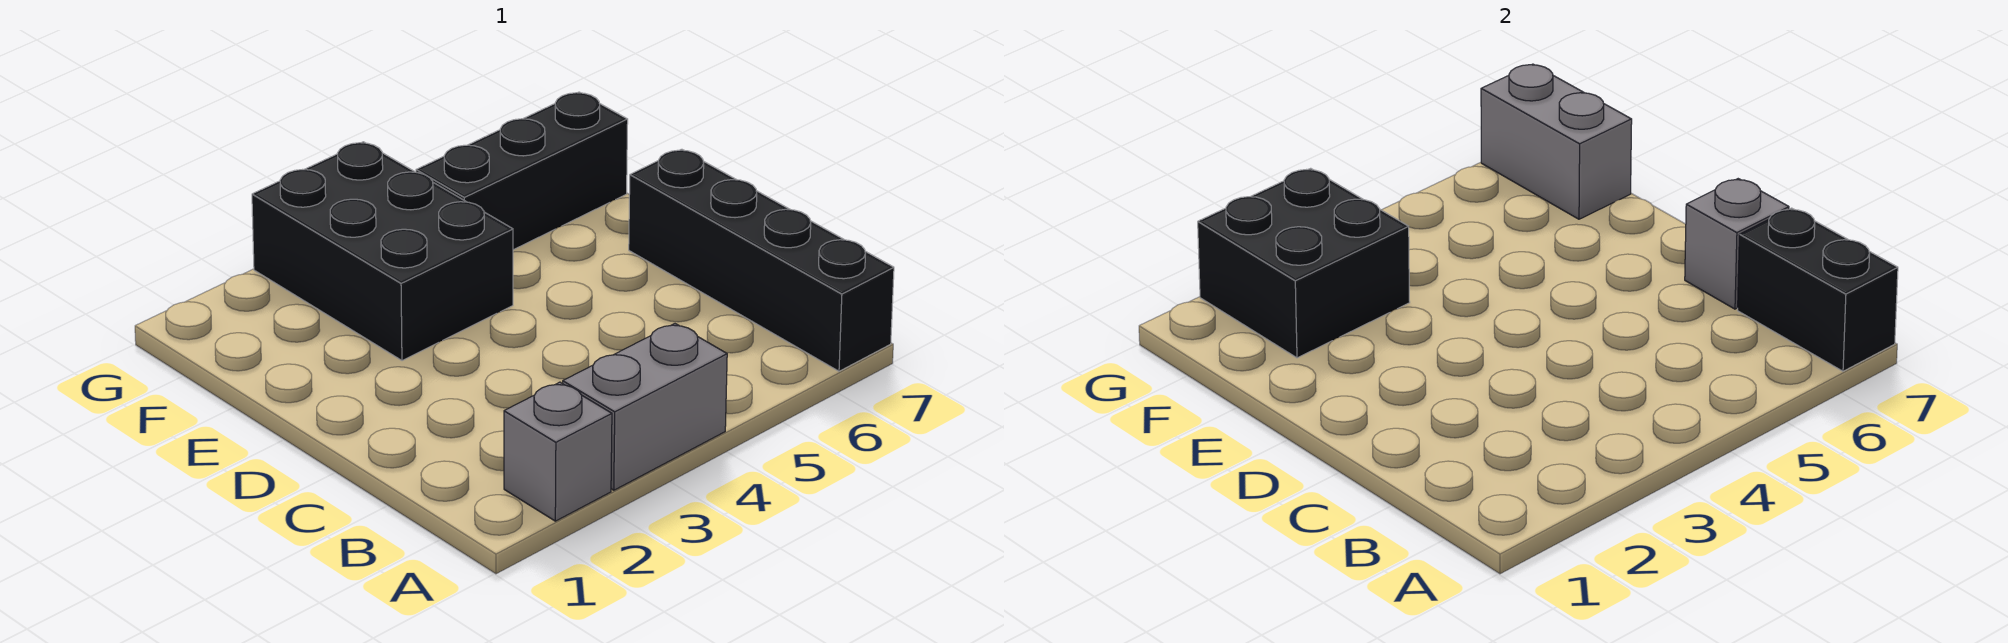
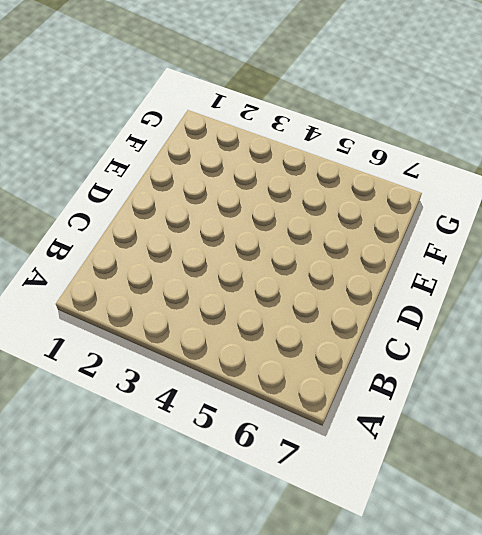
none -> grey 1x1 brick [504,382,612,521]
none -> grey 1x2 brick [563,324,727,490]

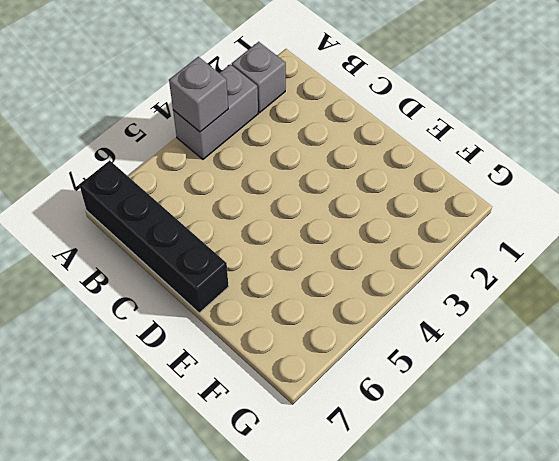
grey 1x1 brick [169,57,228,132] -> grey 1x1 brick moved to [1685,179,1789,309]
none -> black 2x3 brick [252,142,513,361]
none -> black 1x3 brick [416,92,628,250]

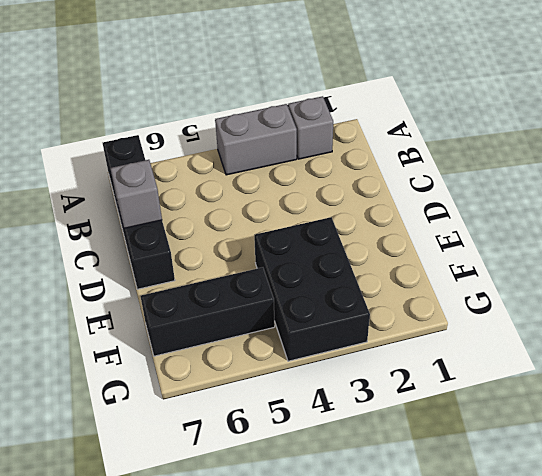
none -> black 1x2 brick [1738,208,1898,371]
none -> black 2x2 brick [1198,168,1410,358]

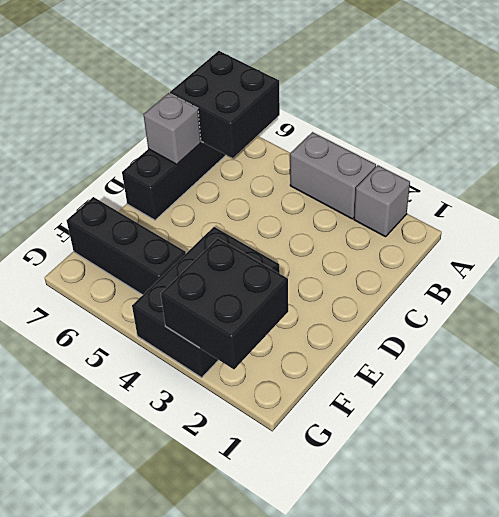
black 2x2 brick [170,51,280,158] -> black 1x2 brick [1738,208,1898,371]
none -> grey 1x2 brick [1481,64,1632,219]

